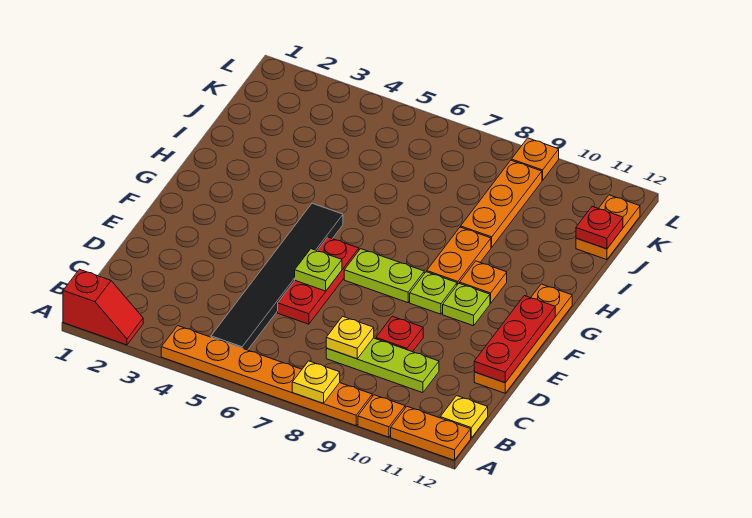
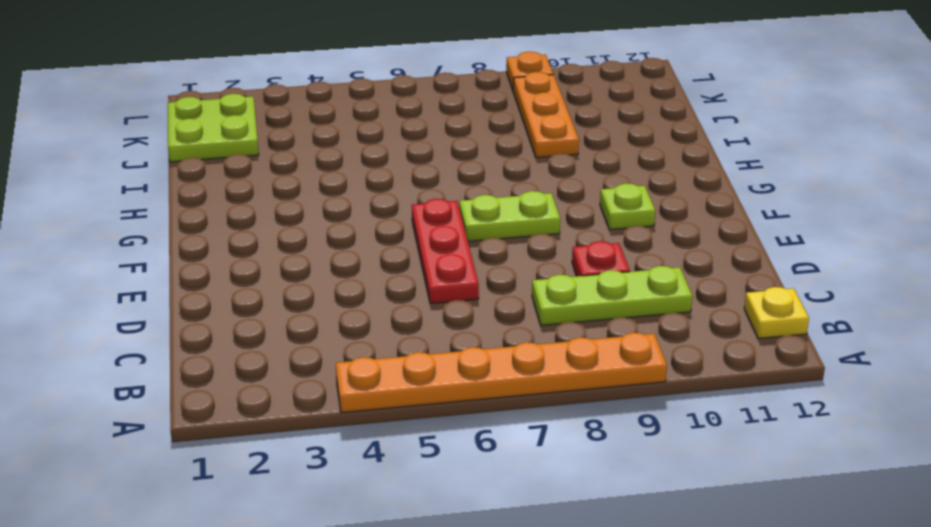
lime 2x2 plate [168,94,259,162] -> none
none -> red 1x2 slope [63,269,143,345]
none -> orange 1x1 plate [358,395,405,437]
none -> orange 1x2 plate [391,407,471,460]

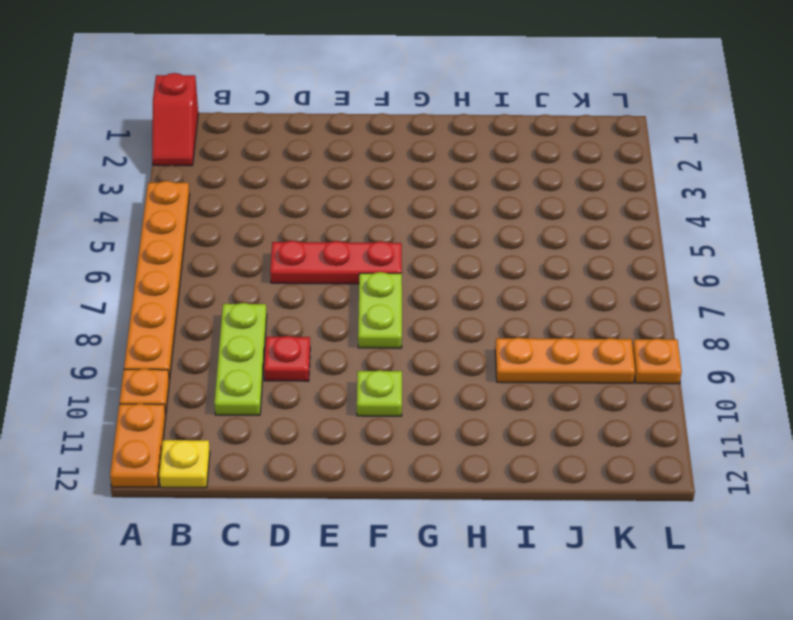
none -> black 1x6 tile [211,203,343,350]
none -> orange 1x4 plate [474,284,572,393]
none -> lime 1x1 plate [410,272,457,314]

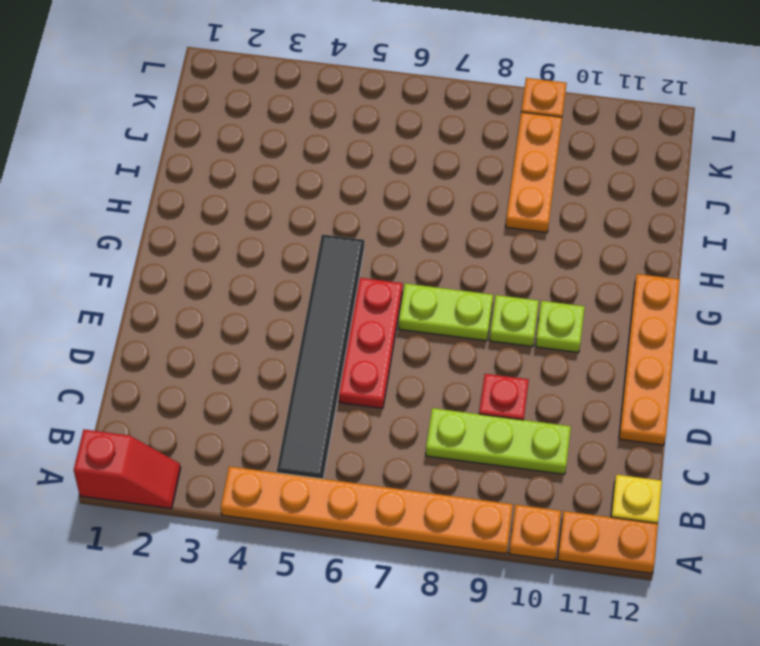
none -> orange 1x2 plate [427,227,491,285]
none -> orange 1x1 plate [460,261,507,303]
none -> orange 1x2 plate [576,195,640,260]

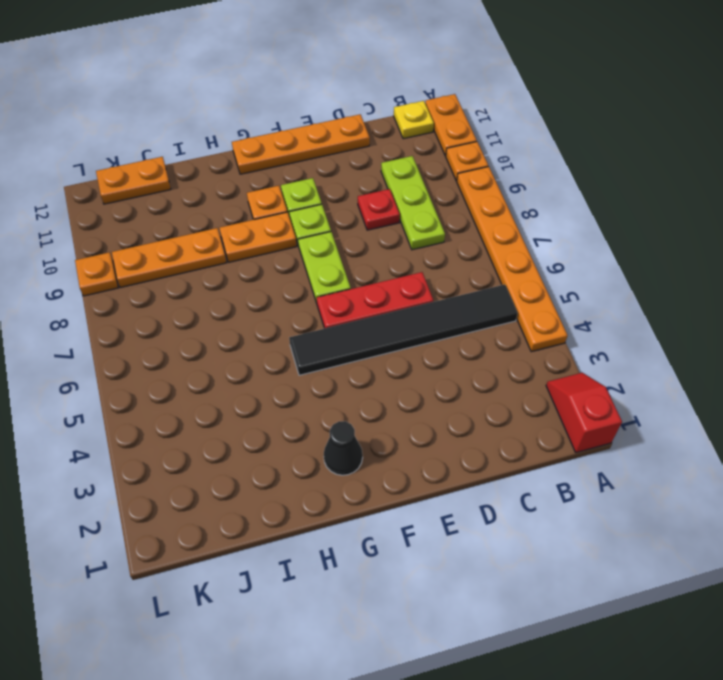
black 1x1 cone [324,421,363,475] -> none
none -> yellow 1x1 plate [292,361,340,403]
none -> yellow 1x1 plate [326,316,374,359]
none -> red 1x3 plate [474,296,555,383]

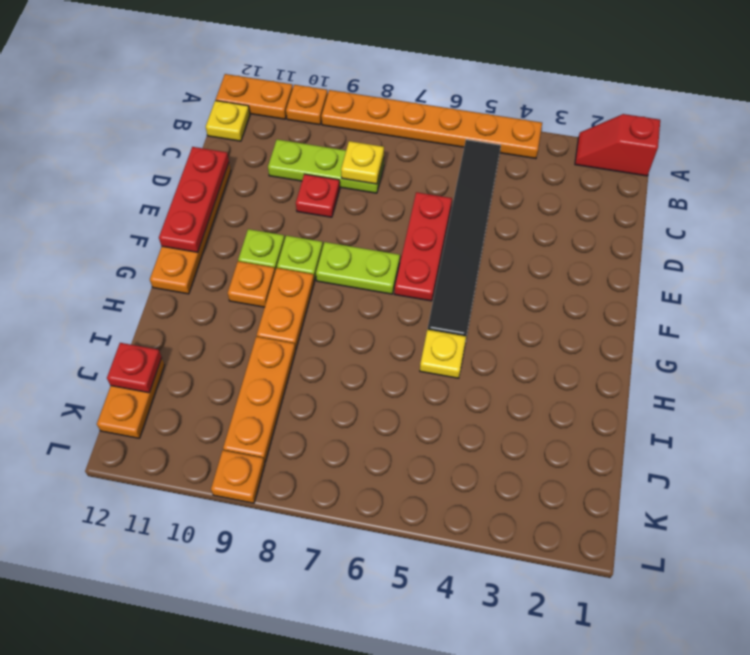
yellow 1x1 plate [420,330,466,378] -> yellow 1x1 plate moved to [292,361,340,403]
none -> lime 1x1 plate [295,249,342,291]

